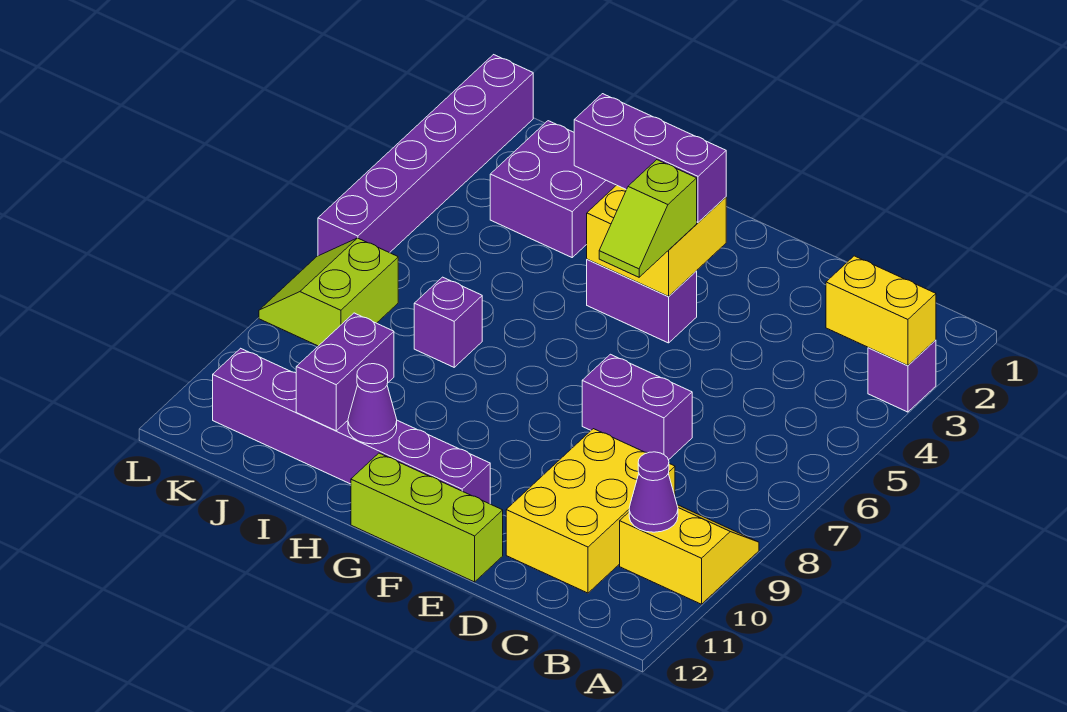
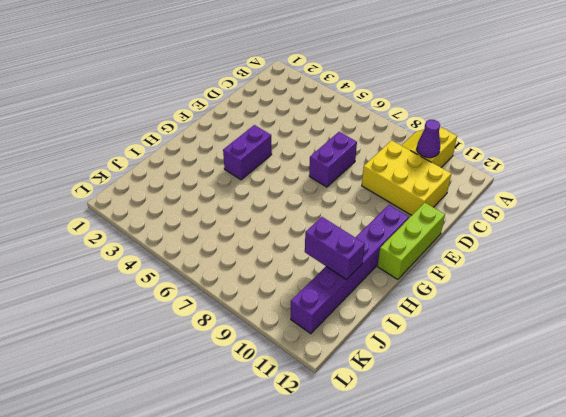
none -> purple 1x1 brick [868,340,936,412]
none -> purple 2x2 brick [490,121,616,257]
none -> purple 1x1 brick [414,277,482,367]

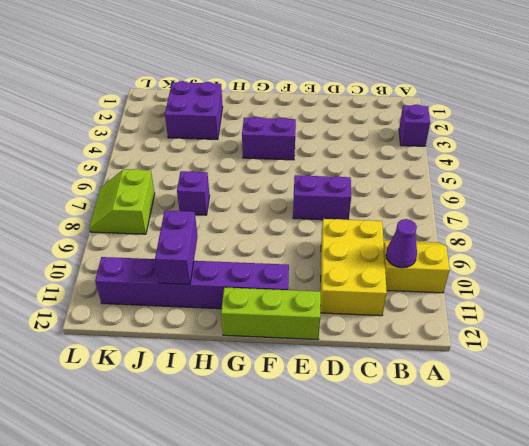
none -> purple 1x6 brick [318,55,533,256]
none -> yellow 1x2 brick [826,256,936,365]
none -> yellow 2x2 brick [587,185,726,296]

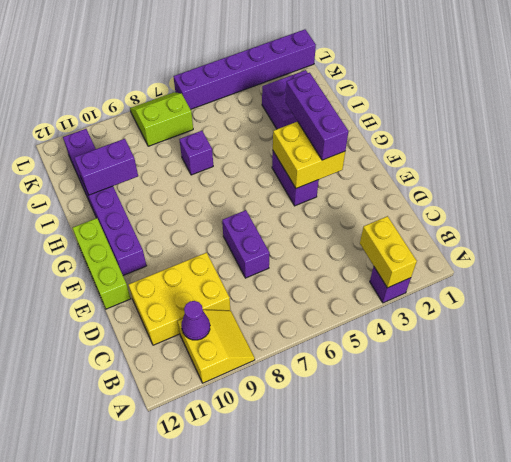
none -> purple 1x1 cone [348,364,397,444]
none -> lime 1x2 slope [599,160,697,277]

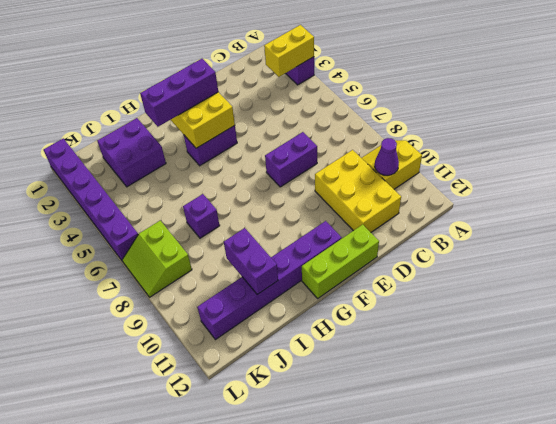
none -> purple 1x1 cone [348,364,397,444]
none -> lime 1x2 slope [599,160,697,277]

